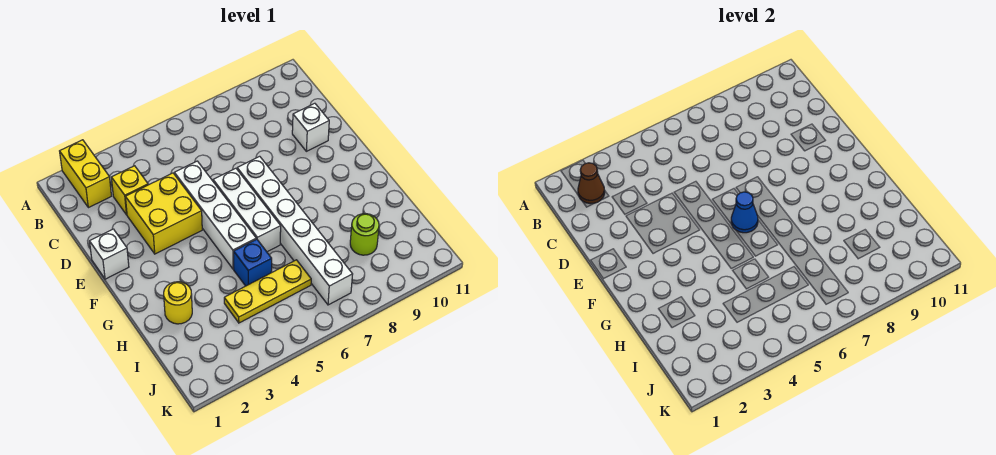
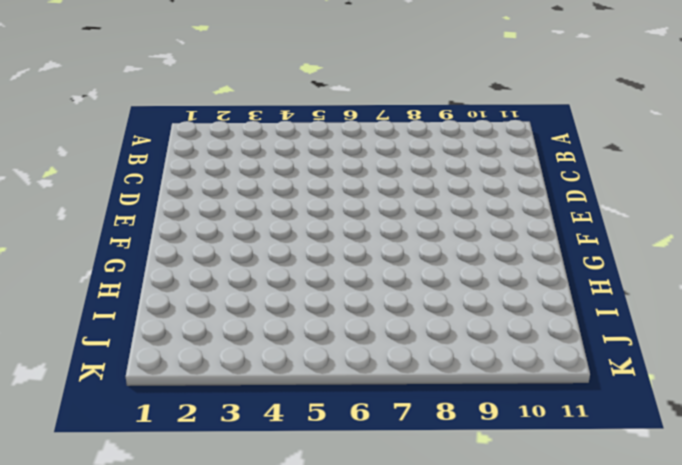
none -> yellow 1x2 brick [60,140,111,208]
none -> yellow 1x1 brick [111,166,148,215]
none -> yellow 2x2 brick [125,173,202,254]

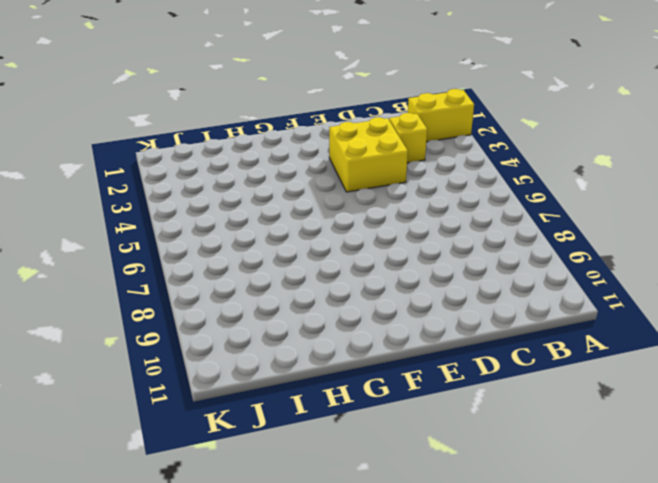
none -> white 1x4 brick [174,161,256,269]
none -> white 1x1 brick [292,103,329,151]
none -> white 1x1 brick [90,229,129,279]

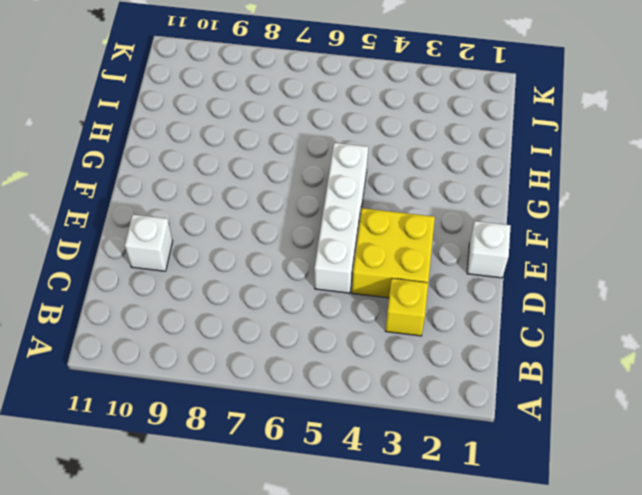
none -> yellow 1x2 brick [60,140,111,208]
none -> white 1x3 brick [213,168,281,252]
none -> white 1x6 brick [237,156,353,305]

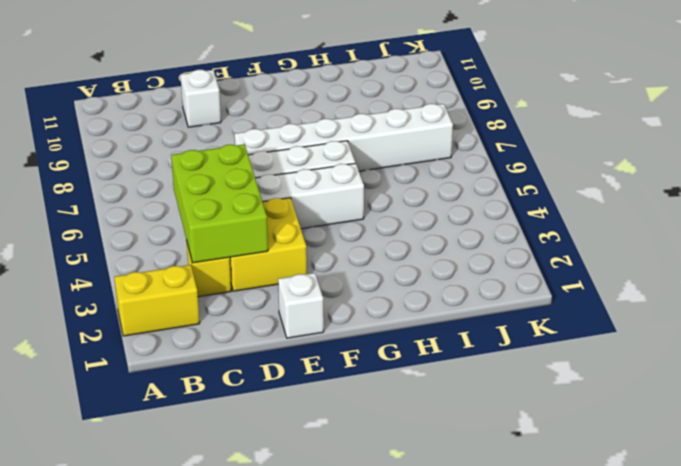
lime 2x3 brick [171,144,268,263] -> none
none -> yellow 1x1 round brick [164,282,192,324]
none -> blue 1x1 brick [234,239,272,286]
none -> yellow 1x3 plate [224,260,311,323]

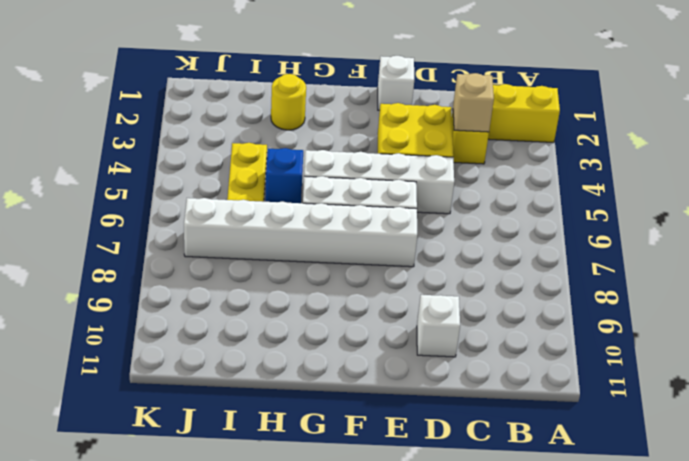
tan 1x1 brick [453,73,494,132] -> none
none -> lime 1x1 round brick [350,214,379,255]
none -> brown 1x1 cone [578,163,605,204]
none -> blue 1x1 cone [731,192,758,233]

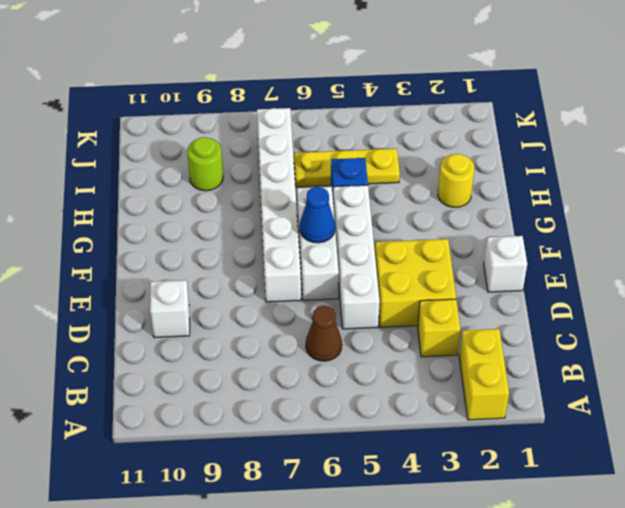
brown 1x1 cone [306,306,342,361] -> brown 1x1 cone moved to [578,163,605,204]

